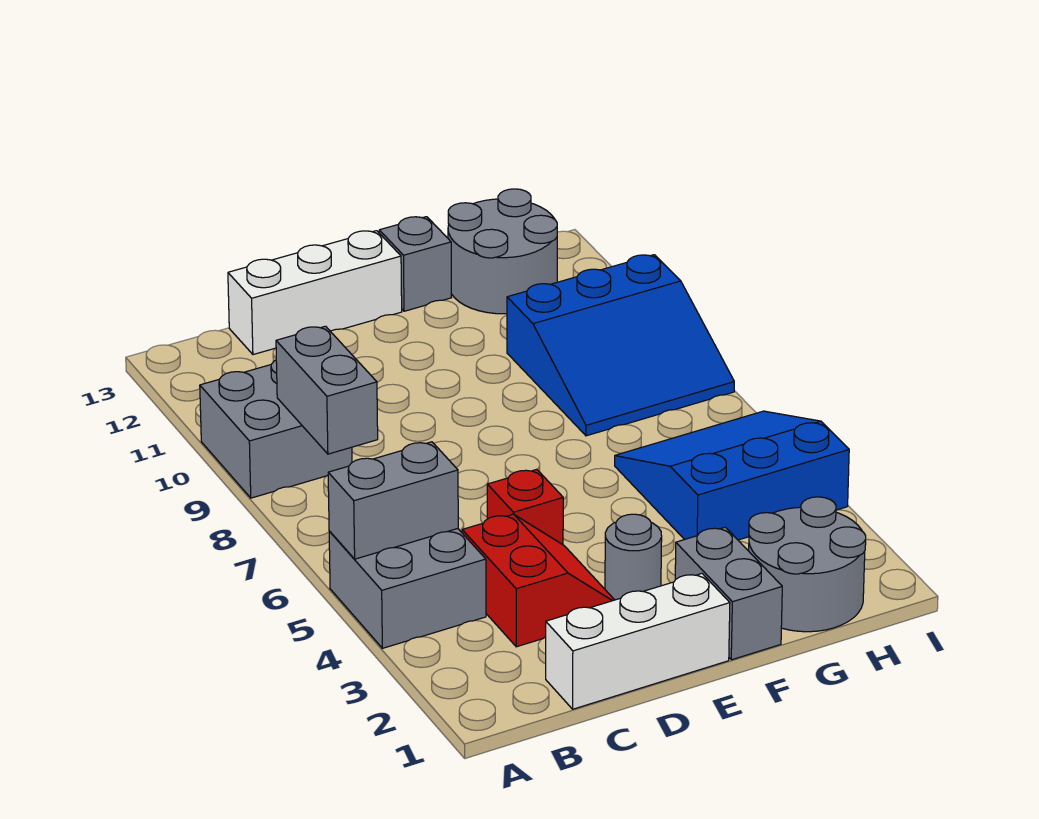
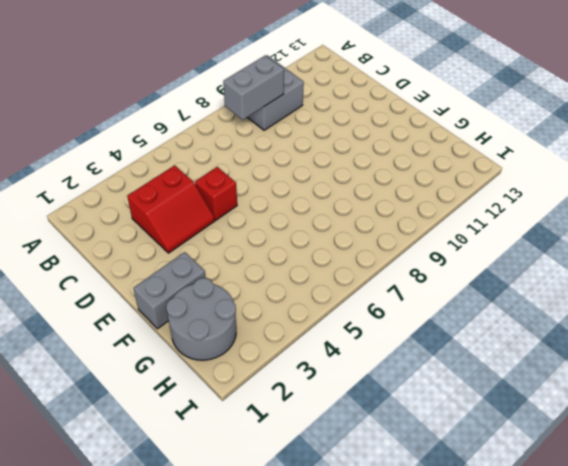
none -> grey 2x2 brick [329,529,486,648]
none -> white 1x3 brick [546,574,730,709]
none -> white 1x3 brick [228,231,402,355]

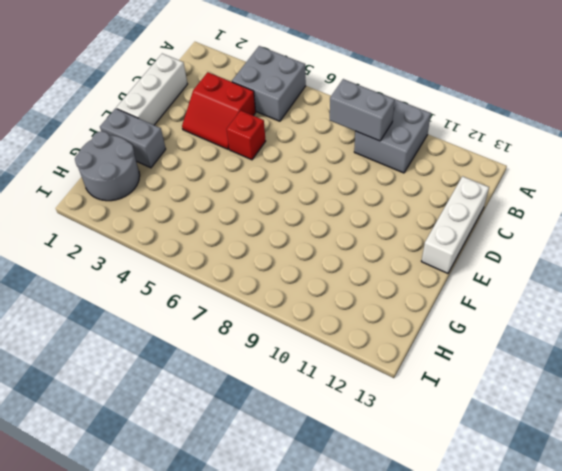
none -> grey 1x1 round brick [605,514,662,600]
none -> grey 1x1 brick [379,217,451,311]
none -> blue 3x3 slope [615,411,849,540]

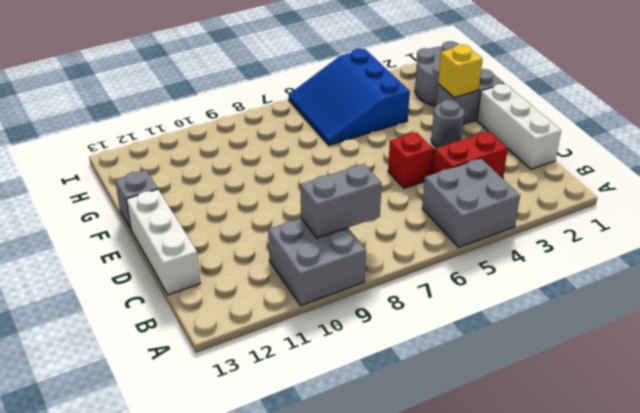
yellow 1x1 brick [438,45,482,98] -> none
none -> blue 3x3 slope [507,255,734,436]
none -> grey 2x2 round brick [448,189,557,314]
none -> grey 1x2 brick [328,442,458,559]

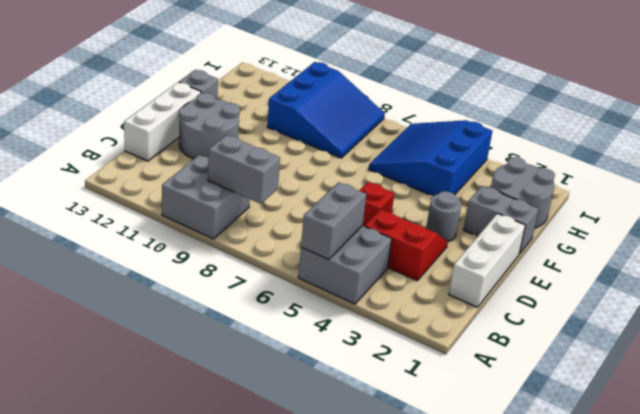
grey 2x2 round brick [179,93,240,159] -> grey 2x2 round brick moved to [448,189,557,314]

